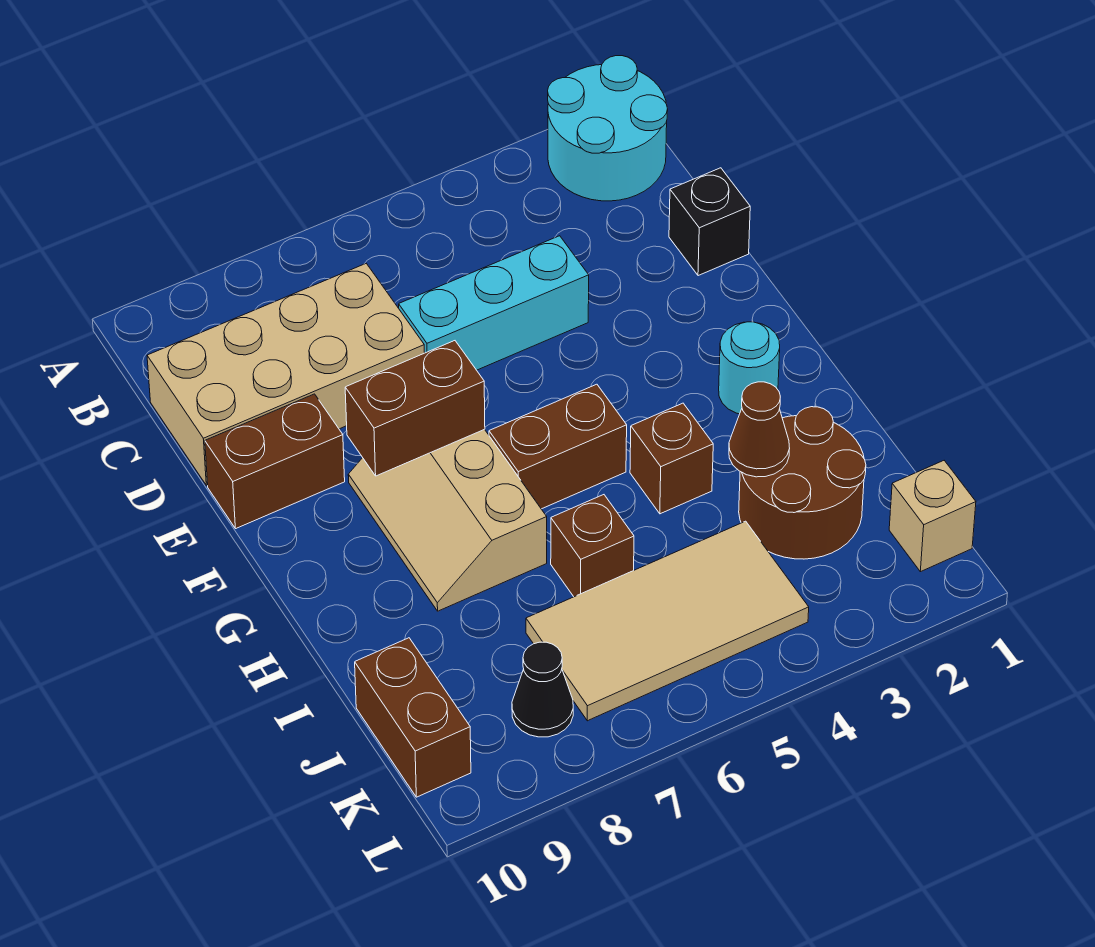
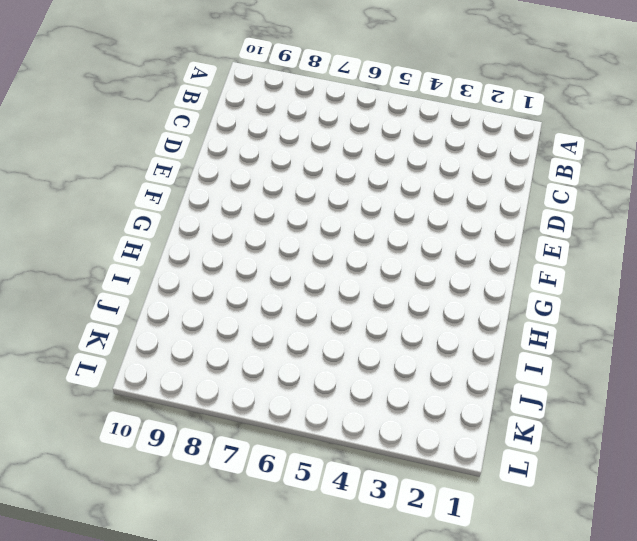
none -> cyan 2x2 round brick [548,56,668,201]
none -> tan 2x4 brick [147,264,425,485]
none -> black 1x1 brick [669,168,750,276]

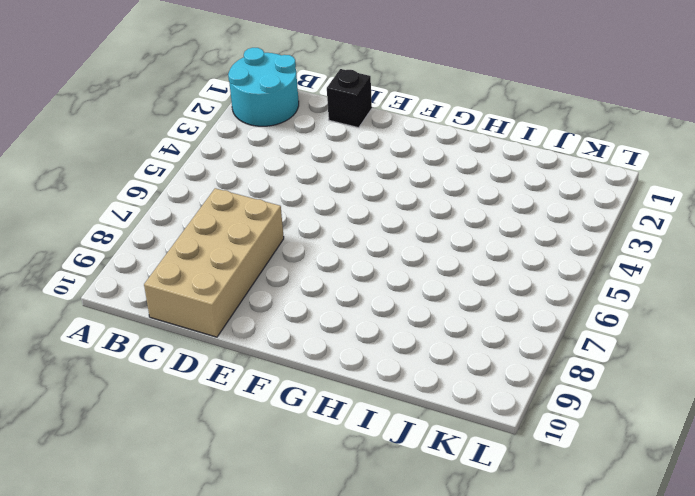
none -> cyan 1x3 brick [399,236,589,370]
none -> brown 1x2 brick [205,394,345,529]
none -> tan 2x3 slope [348,429,547,611]

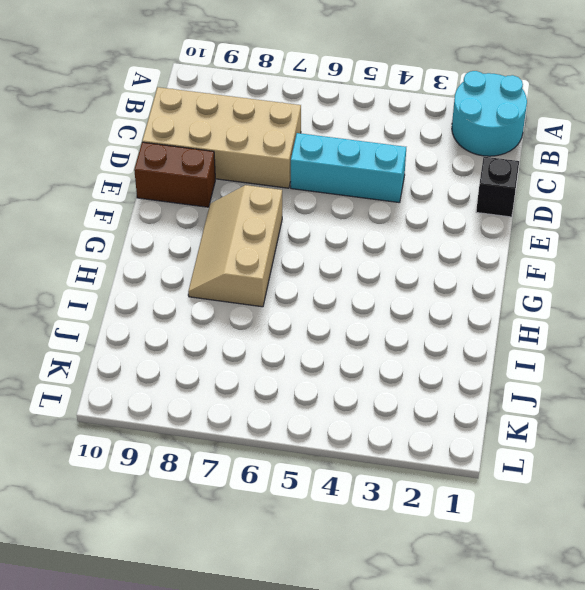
none -> cyan 1x1 round brick [719,322,780,414]
none -> brown 1x2 brick [489,384,627,509]
none -> brown 1x1 brick [630,403,713,514]

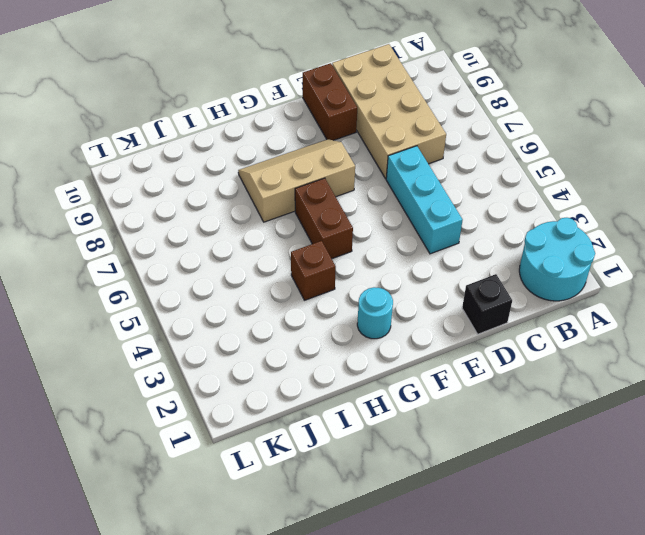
none -> brown 2x2 round brick [739,407,866,559]
none -> brown 1x1 brick [551,495,634,597]
none -> tan 2x4 tile [526,521,809,721]

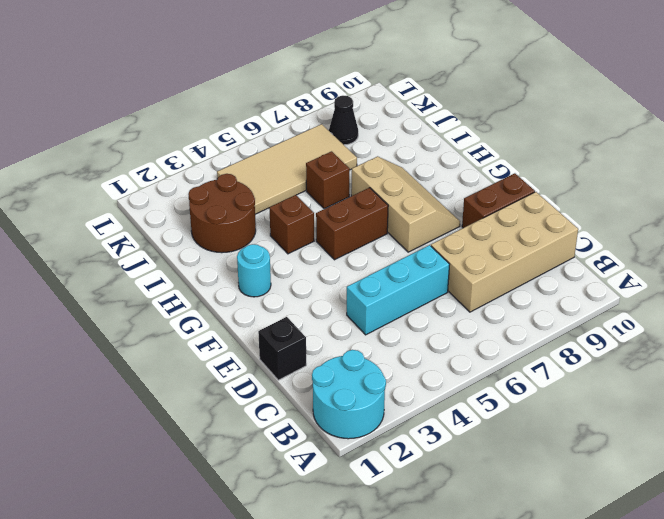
none -> brown 1x2 brick [355,638,471,797]
none -> tan 1x1 brick [889,461,976,572]
none -> brown 1x2 brick [345,341,485,476]

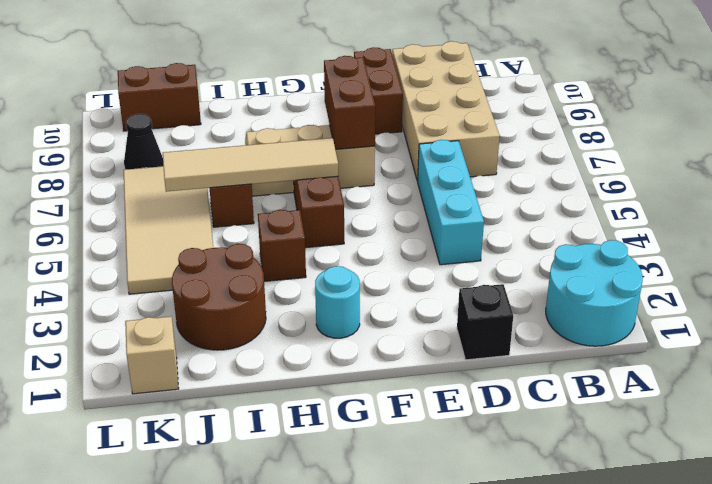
tan 1x4 tile [163,138,338,192] -> none
none -> brown 1x1 cone [729,382,790,477]

